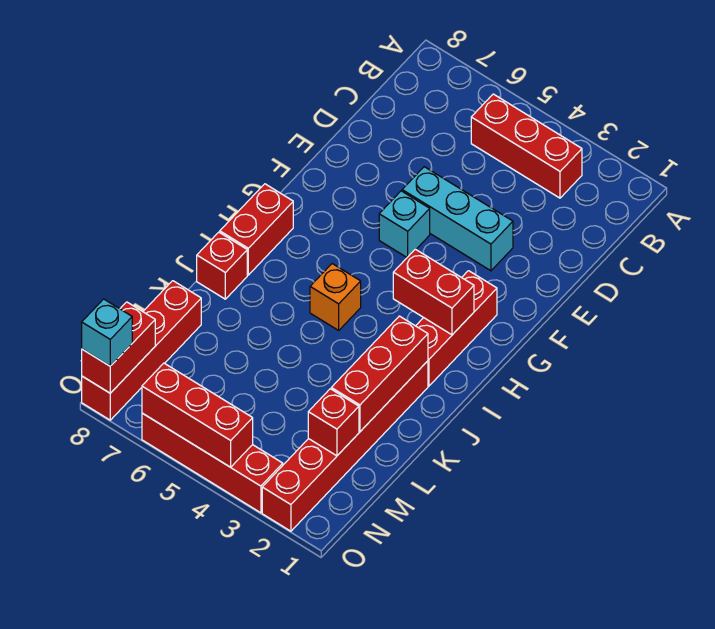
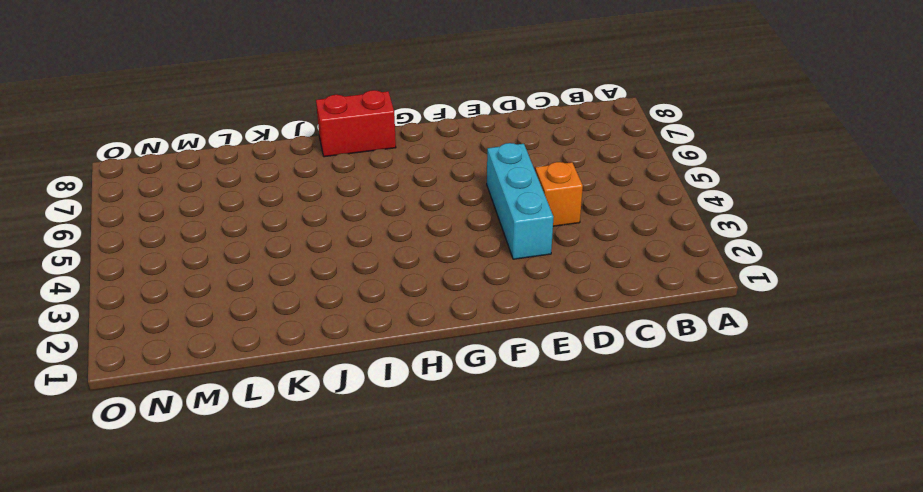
orange 1x1 brick [535,162,583,226] -> orange 1x1 brick moved to [310,264,361,330]
none -> red 1x3 brick [471,94,582,198]
none -> cyan 1x1 brick [379,191,430,257]
none -> red 1x3 brick [416,271,497,386]

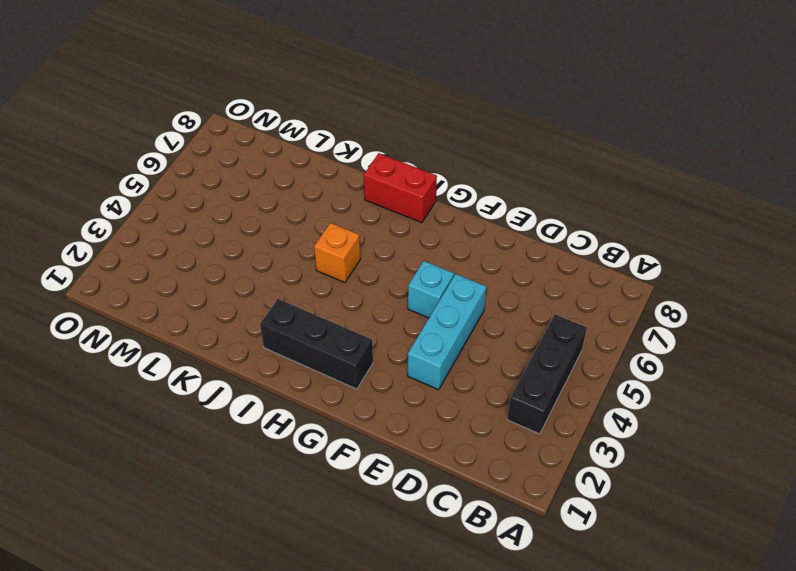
black 1x3 brick [507,315,587,434] -> red 1x3 brick [471,94,582,198]
black 1x3 brick [260,299,373,389] -> red 1x3 brick [416,271,497,386]
none -> red 1x6 brick [262,361,428,531]
none -> red 1x1 brick [197,232,247,299]
none -> red 1x4 brick [82,281,201,420]

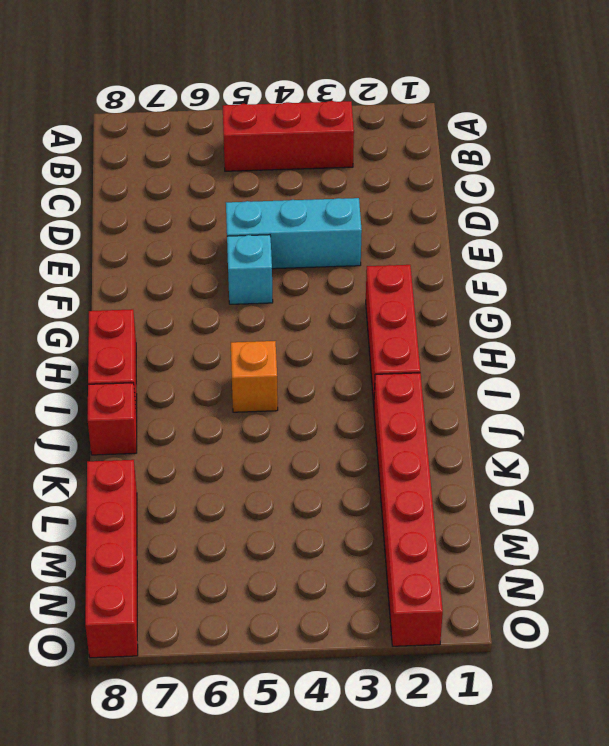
none -> red 1x4 brick [142,413,283,513]
none -> red 1x2 brick [393,249,474,335]
none -> red 1x3 brick [331,316,428,432]

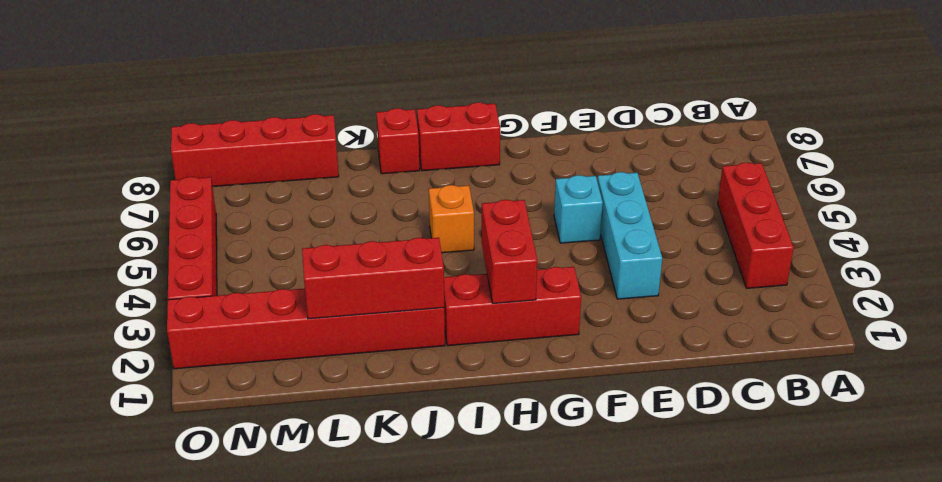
none -> red 1x1 brick [308,389,359,456]
none -> red 1x2 brick [82,302,155,393]
none -> red 1x3 brick [142,363,253,467]

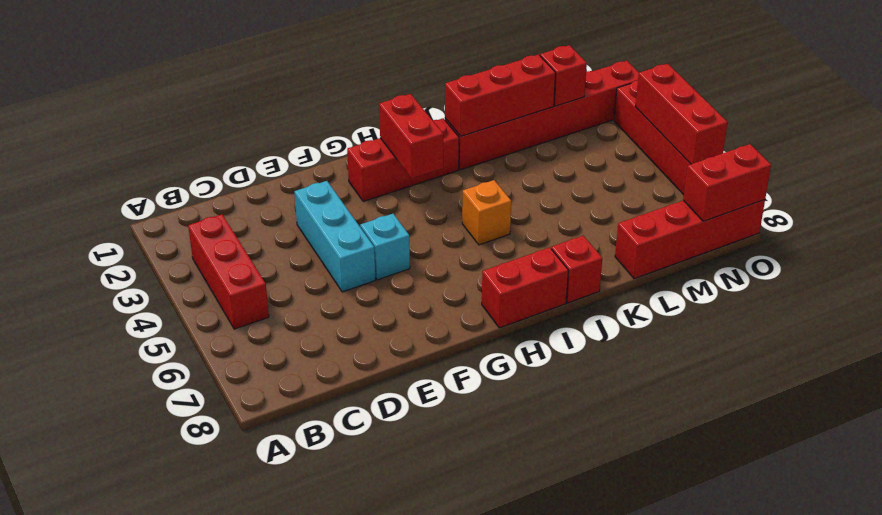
none -> cyan 1x1 brick [82,299,132,366]

